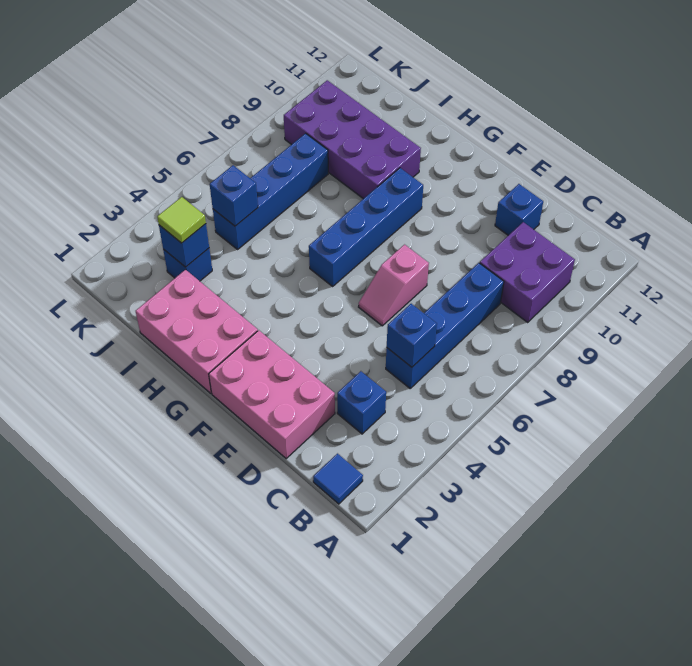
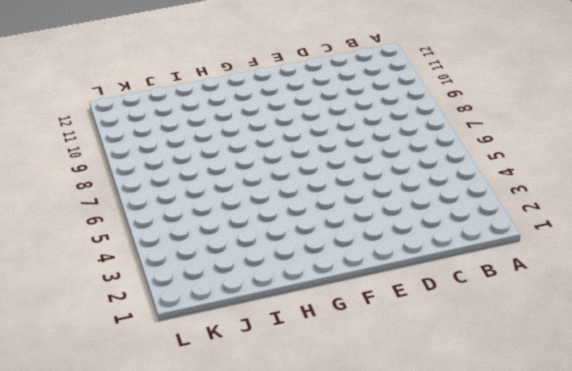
none -> blue 1x1 tile [313,454,363,504]
none -> purple 2x2 brick [480,222,575,322]
none -> blue 1x1 brick [337,371,386,434]

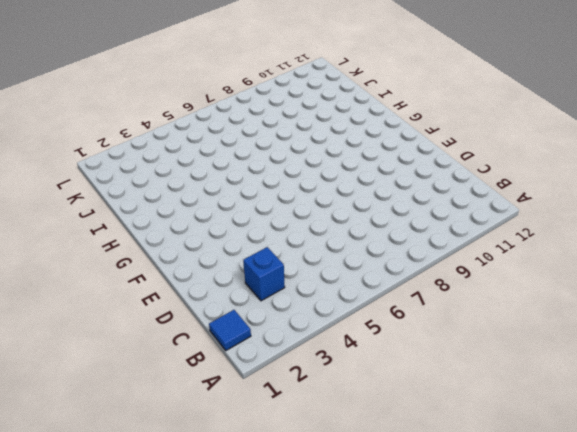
none -> purple 2x2 brick [480,222,575,322]
none -> blue 1x4 brick [386,263,504,388]
none -> pink 2x3 brick [209,330,335,459]

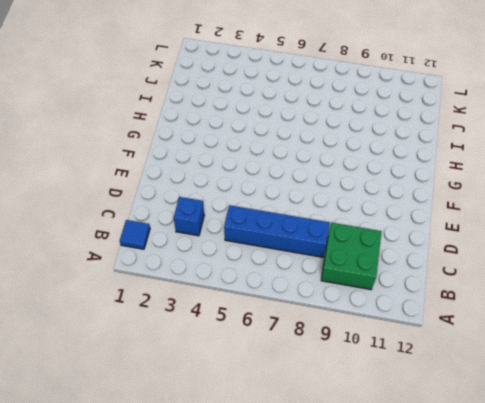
green 2x2 brick [321,223,382,290] -> purple 2x2 brick [480,222,575,322]
none -> pink 2x3 brick [209,330,335,459]
none -> blue 1x1 brick [495,184,543,235]
none -> pink 1x2 slope [359,245,429,326]

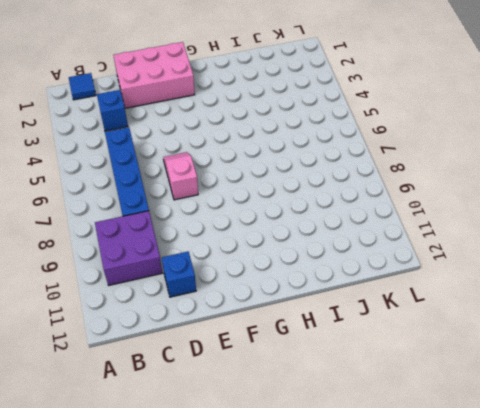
none -> pink 2x3 brick [136,270,258,393]
none -> blue 1x4 brick [309,168,423,286]
none -> purple 2x4 brick [284,80,421,199]

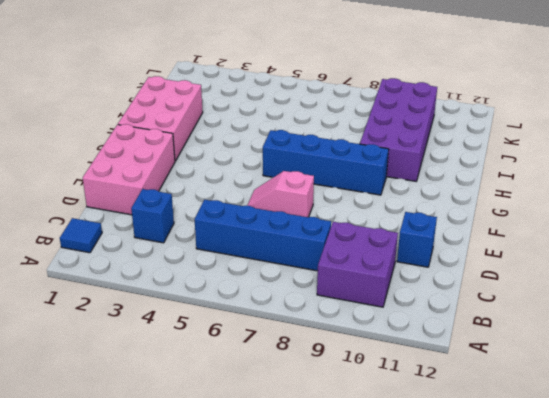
none -> blue 1x1 brick [163,248,212,281]
none -> blue 1x4 brick [213,133,328,249]
none -> blue 1x1 brick [387,304,437,367]

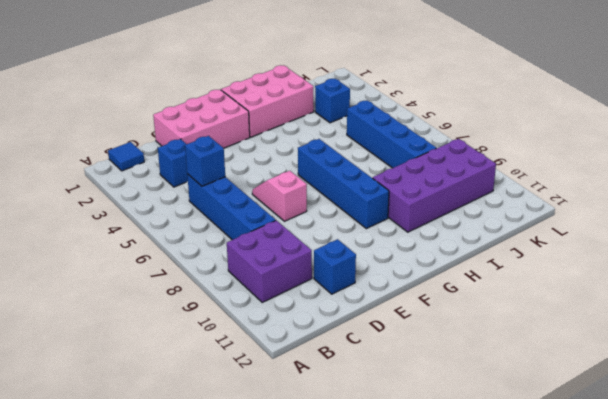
none -> blue 1x1 brick [159,224,209,267]
none -> blue 1x1 brick [210,165,258,226]
none -> lime 1x1 tile [157,197,206,243]

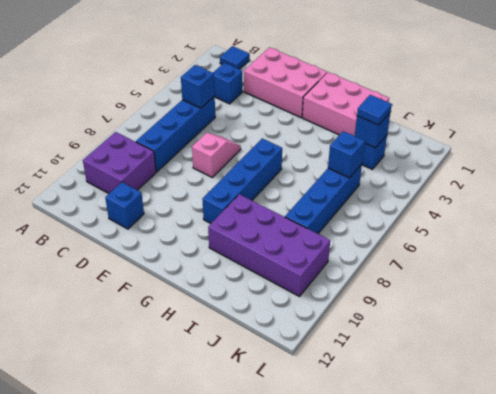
blue 1x1 tile [357,95,392,125] -> lime 1x1 tile [157,197,206,243]

